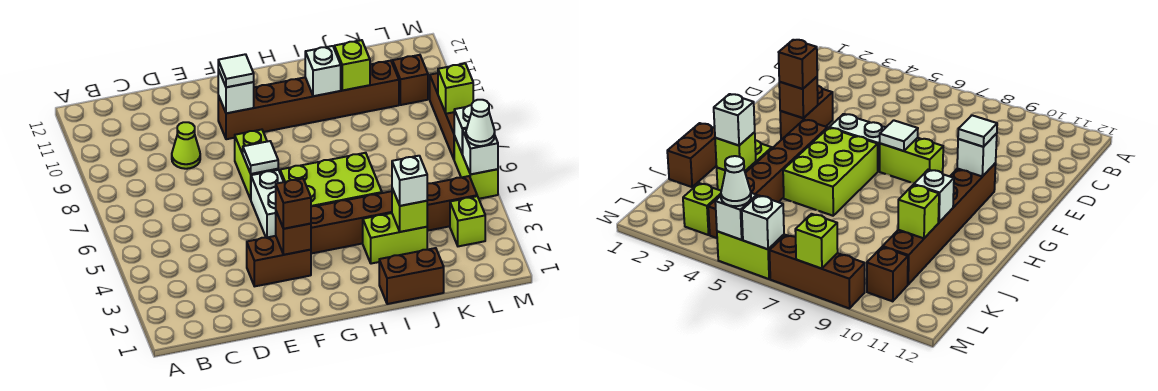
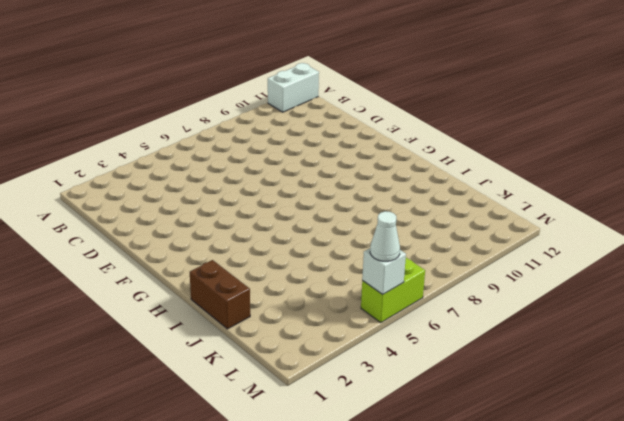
white 1x2 brick [268,63,319,112] -> white 1x2 brick moved to [251,170,283,238]
none -> lime 1x1 cone [172,122,200,169]
none -> brown 1x2 brick [247,236,311,286]
none -> lime 1x2 brick [235,130,278,199]

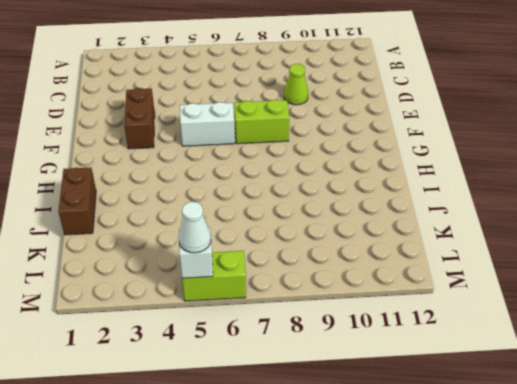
none -> brown 1x6 brick [218,61,399,139]
none -> brown 1x6 brick [311,176,477,254]
none -> lime 2x3 brick [280,153,382,206]

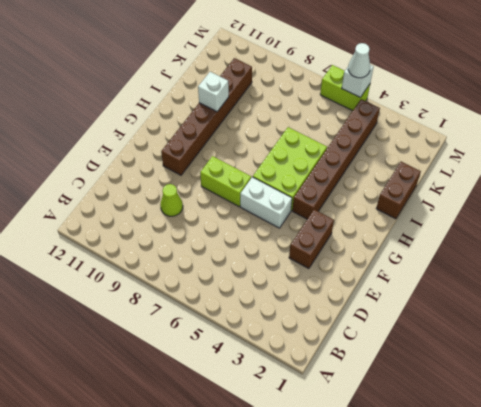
none -> lime 1x2 brick [363,213,427,264]
none -> lime 1x1 brick [450,196,485,246]
none -> brown 1x1 brick [392,55,428,105]

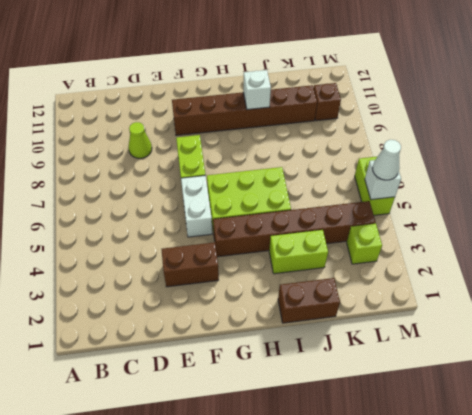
none -> brown 1x3 brick [430,73,454,159]
none -> brown 1x1 brick [276,212,311,255]
none -> white 1x1 tile [243,141,278,174]

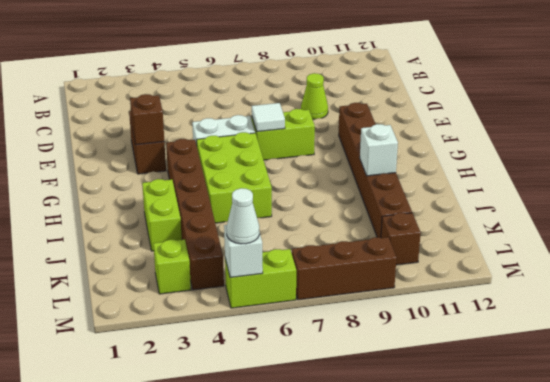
none -> brown 1x2 brick [379,248,444,304]
none -> white 1x1 brick [218,70,254,113]
none -> lime 1x1 brick [392,189,427,232]

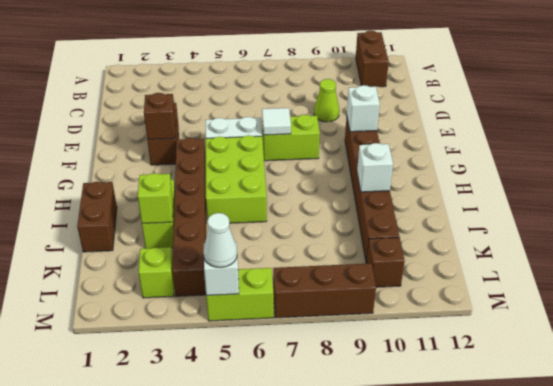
brown 1x2 brick [356,31,389,87] -> none
none -> lime 1x1 brick [334,40,370,90]
none -> white 1x1 brick [454,105,472,154]
none -> lime 1x1 brick [438,64,473,114]

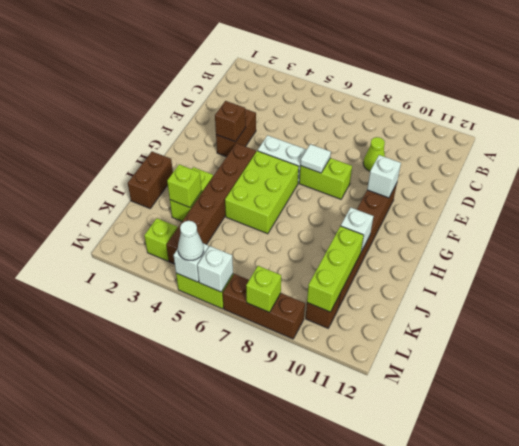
lime 1x3 brick [307,226,364,312] -> lime 1x1 brick [334,40,370,90]
none -> brown 1x1 brick [276,179,311,229]
none -> white 1x1 tile [218,54,254,87]
none -> white 1x1 brick [392,156,427,206]

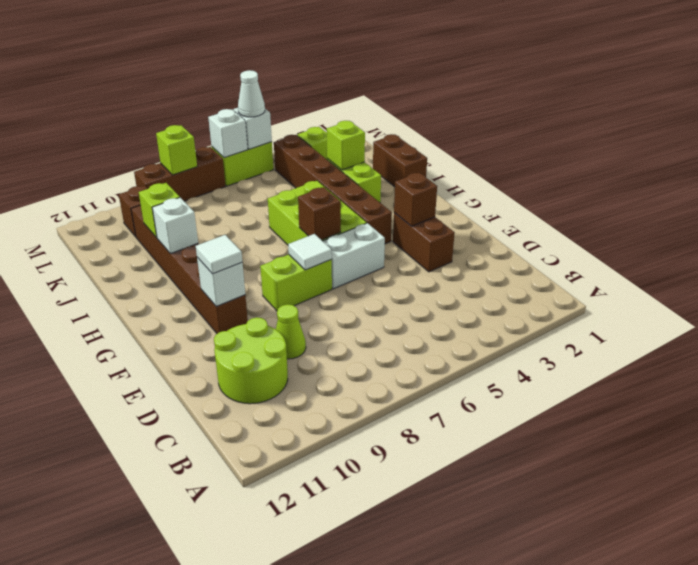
lime 2x2 round brick [214,317,288,404] -> none
brown 1x1 brick [298,187,341,240] -> brown 1x1 brick moved to [276,179,311,229]
none -> white 1x1 brick [392,156,427,206]

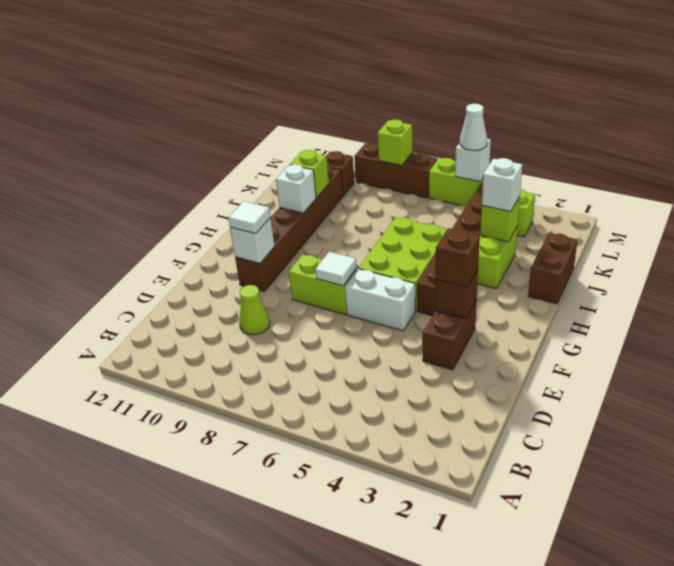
none -> white 1x1 brick [454,105,472,154]

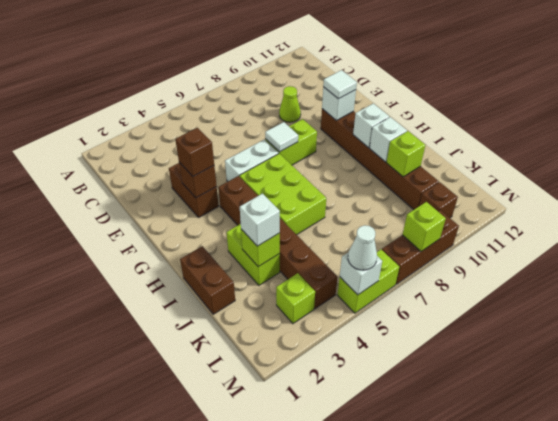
white 1x1 brick [353,104,389,148] -> white 1x1 brick moved to [454,105,472,154]

